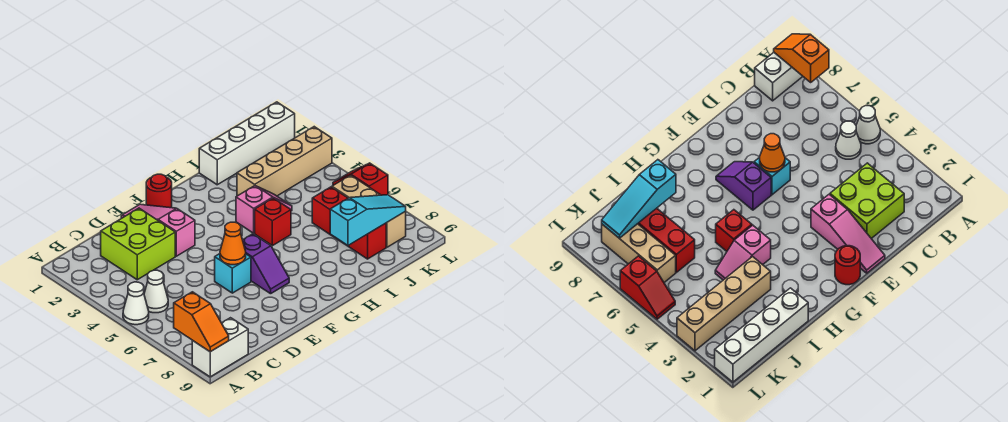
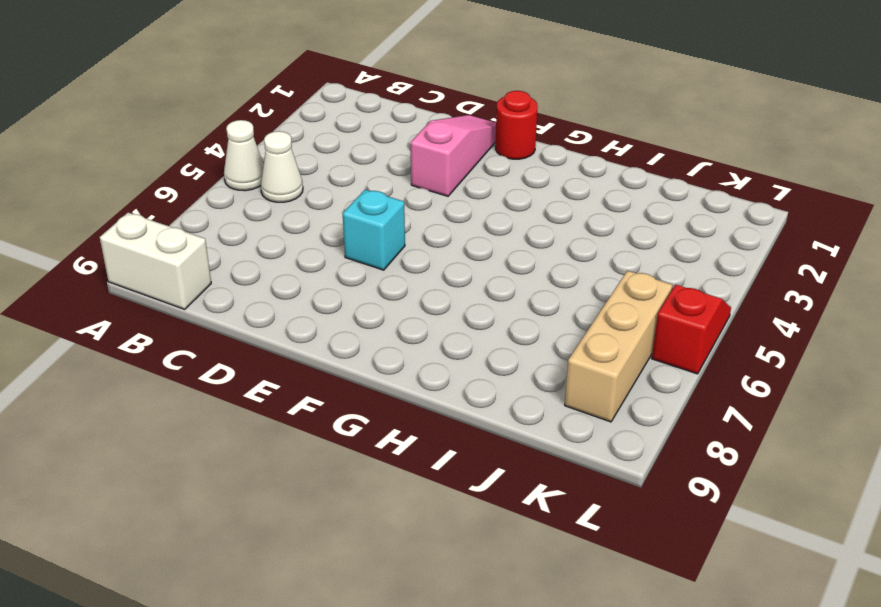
none -> lime 2x2 brick [101,208,175,280]
none -> purple 1x2 slope [243,234,289,294]
none -> pink 1x2 slope [236,186,292,233]

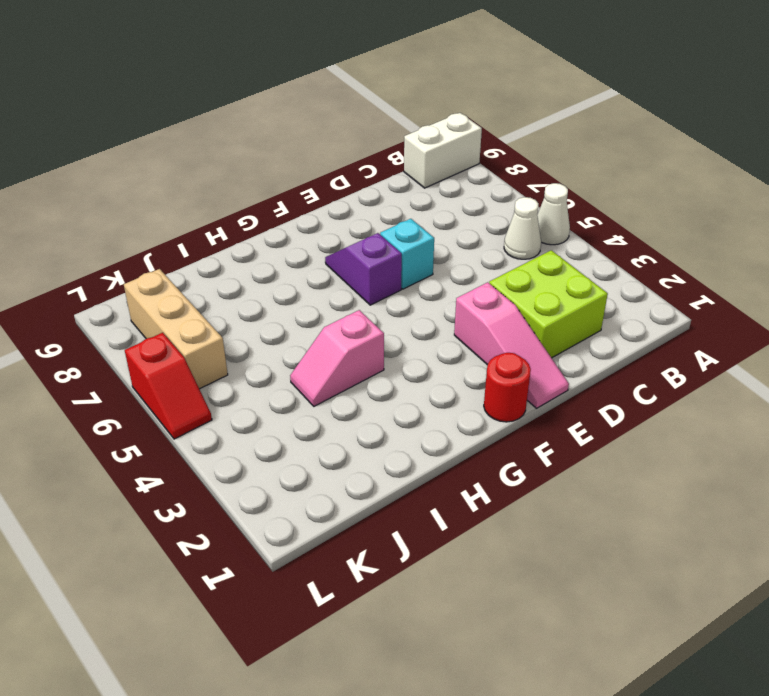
none -> red 1x1 brick [255,198,291,246]
none -> white 1x4 brick [199,102,295,185]
none -> tan 1x4 brick [237,127,332,196]

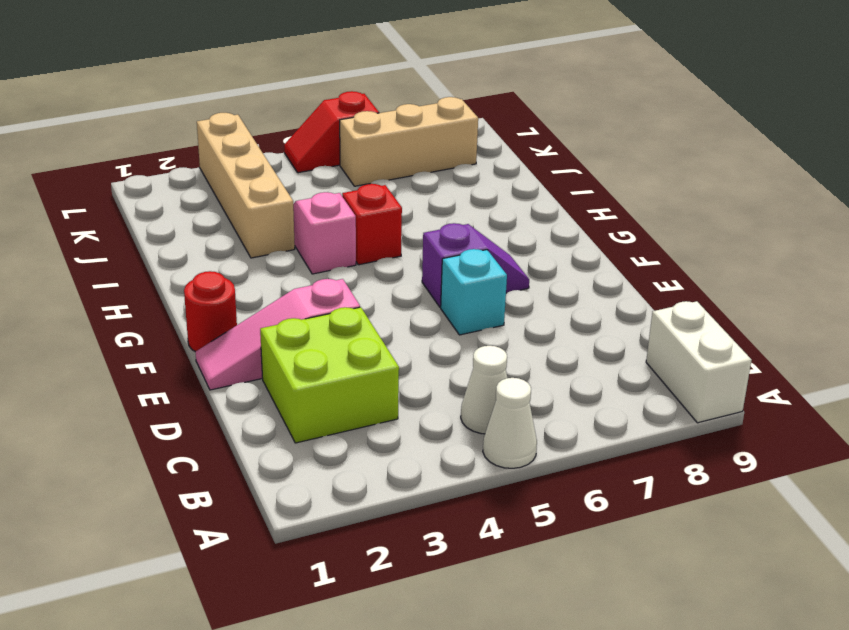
none -> white 1x4 brick [199,102,295,185]
none -> red 1x3 brick [312,187,386,259]
none -> orange 1x2 slope [174,292,229,352]

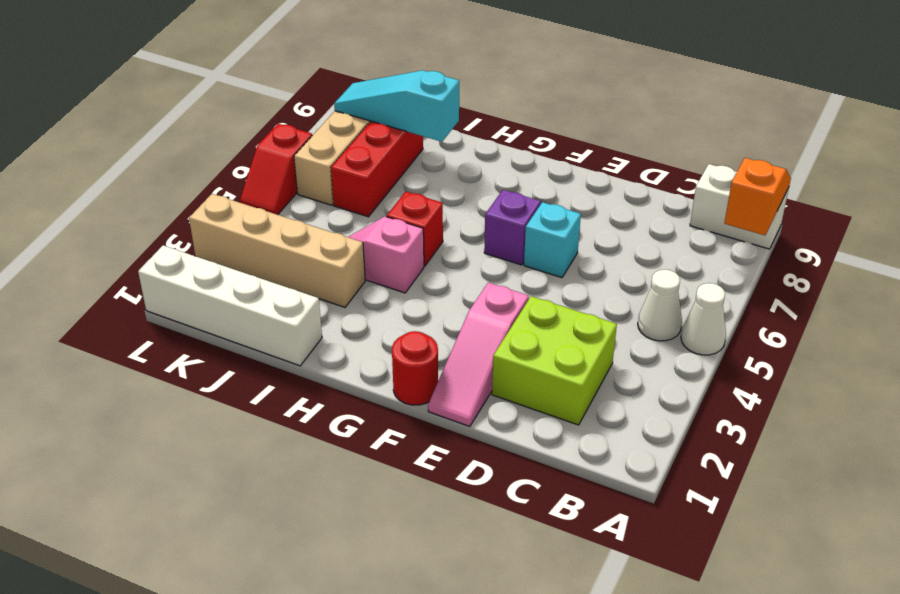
none -> orange 1x1 cone [220,222,246,265]

